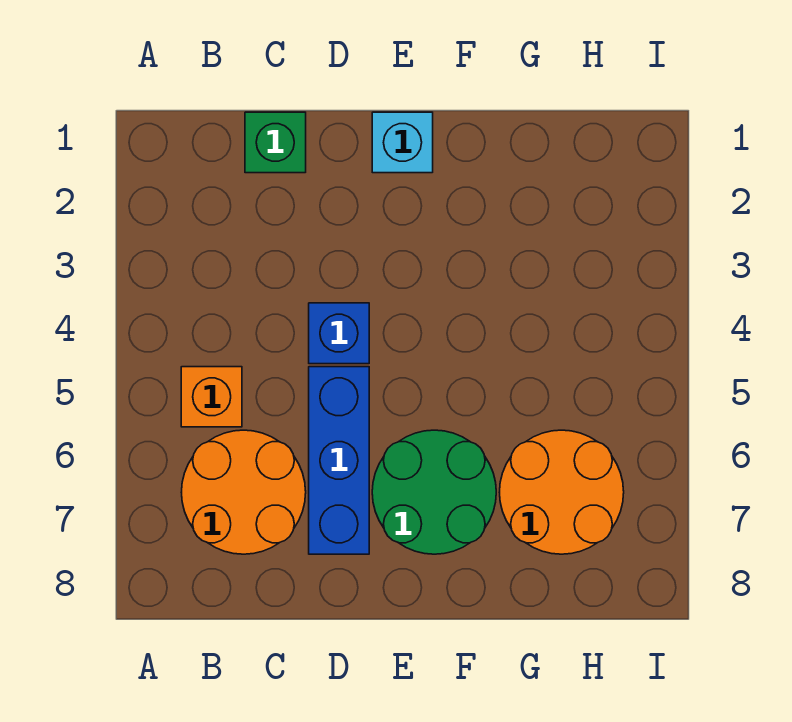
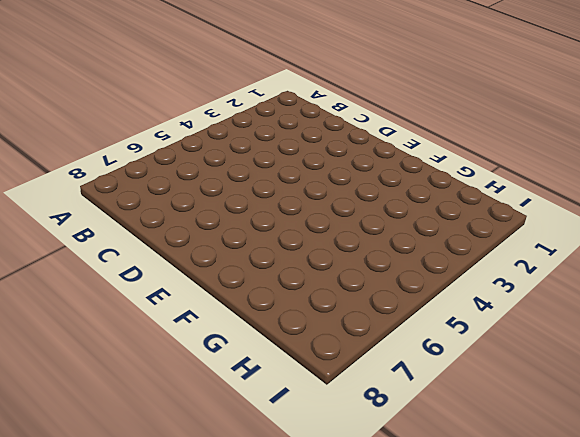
none -> orange 1x1 brick [181,367,242,427]
none -> orange 2x2 round brick [181,430,306,554]

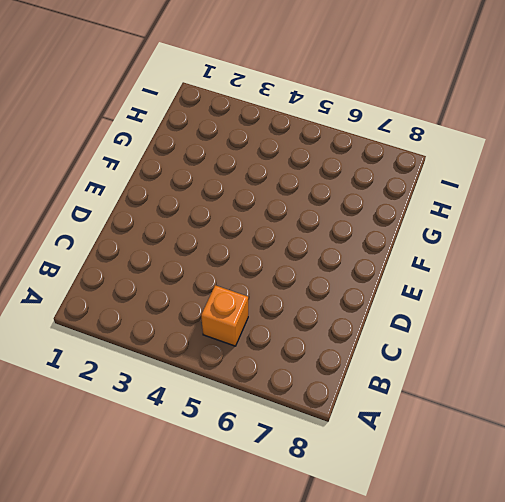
none -> orange 2x2 round brick [181,430,306,554]
none -> green 1x1 brick [245,112,306,173]

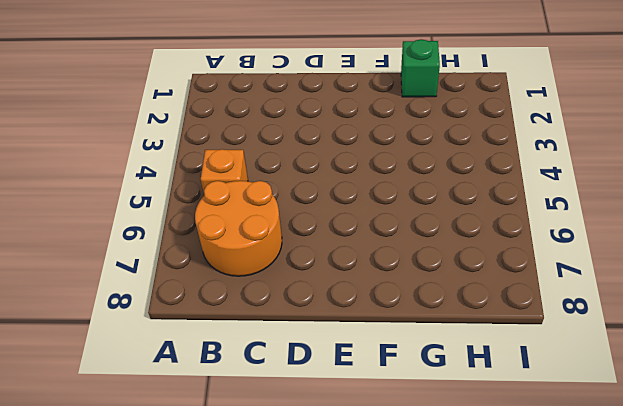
green 1x1 brick [401,39,440,97] -> green 1x1 brick moved to [245,112,306,173]
none -> blue 1x1 brick [309,303,369,364]
none -> blue 1x3 brick [309,367,369,554]

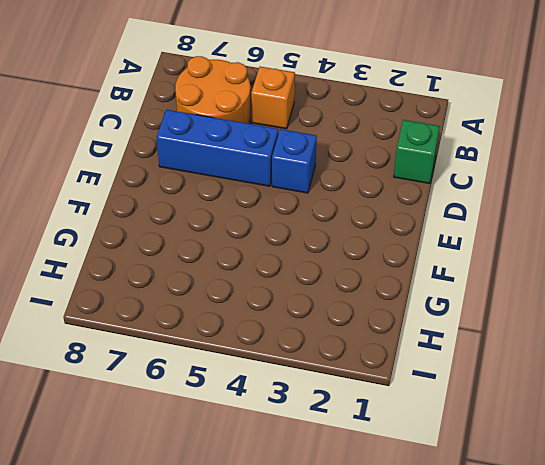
none -> cyan 1x1 brick [372,112,433,173]
none -> green 2x2 round brick [372,430,496,554]

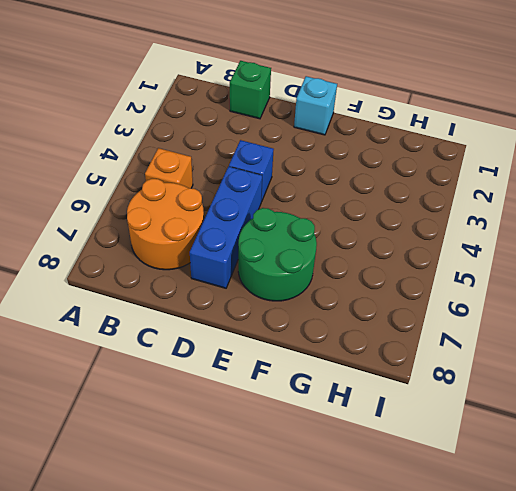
none -> orange 2x2 round brick [499,430,624,554]

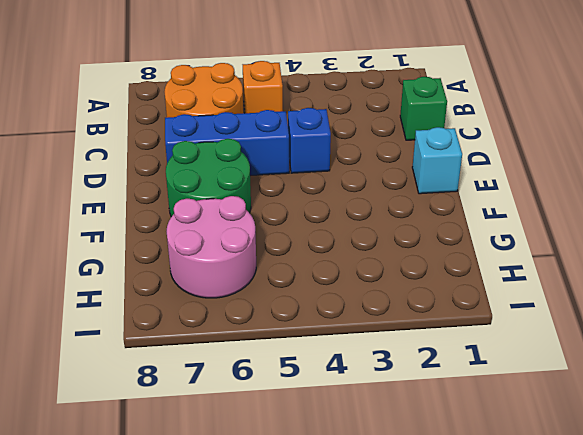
pink 2x2 round brick [167,196,256,298] -> orange 2x2 round brick [499,430,624,554]

